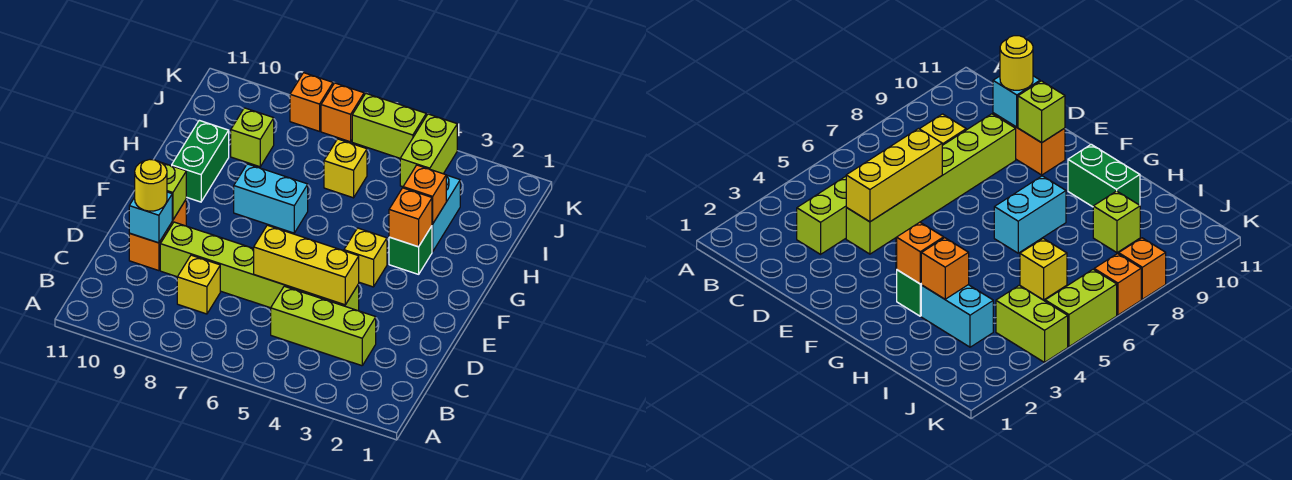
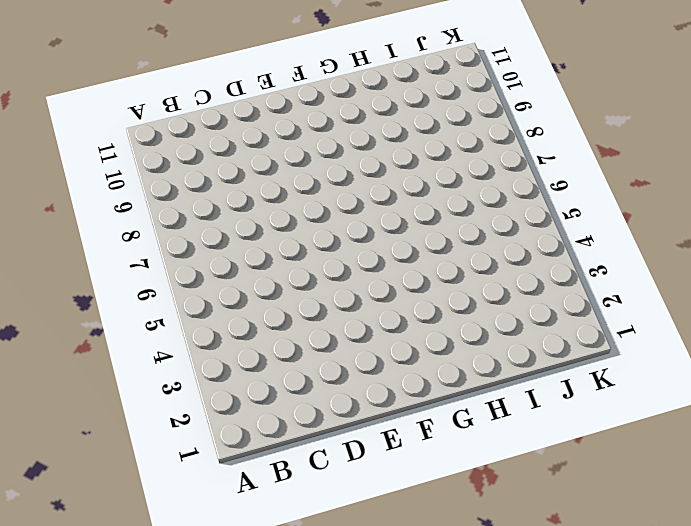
none -> lime 1x3 brick [271,286,376,366]
none -> yellow 1x1 brick [177,255,220,314]
none -> lime 1x6 brick [160,222,359,311]

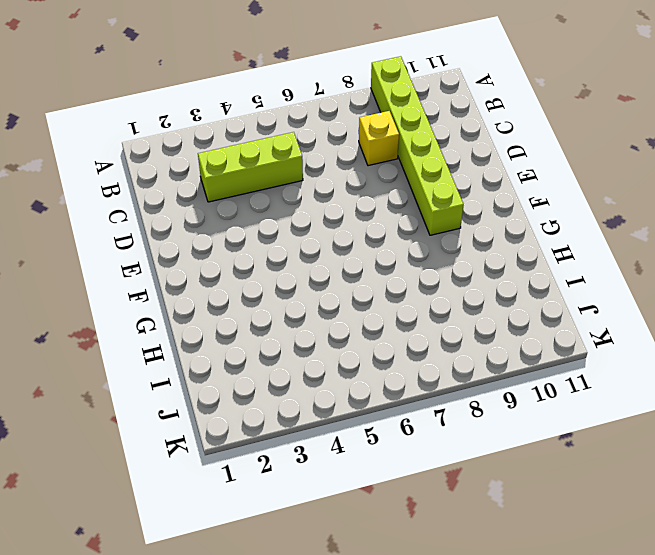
lime 1x6 brick [371,56,464,235] -> lime 1x6 brick turned to [160,222,359,311]
none -> orange 1x2 brick [129,200,186,271]
none -> yellow 1x1 brick [344,228,387,287]
none -> green 1x1 brick [389,226,432,274]

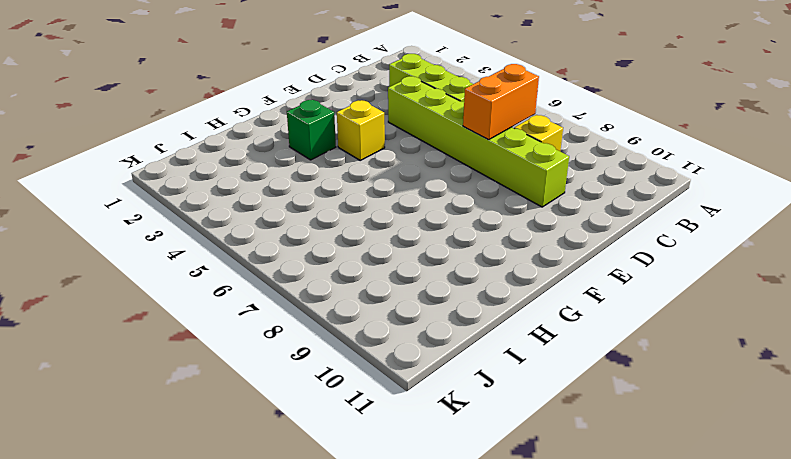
orange 1x2 brick [463,64,539,140] -> orange 1x2 brick moved to [129,200,186,271]
none -> cyan 1x2 brick [234,164,308,233]
none -> green 1x2 brick [172,120,229,202]
none -> cyan 1x2 brick [432,175,460,252]

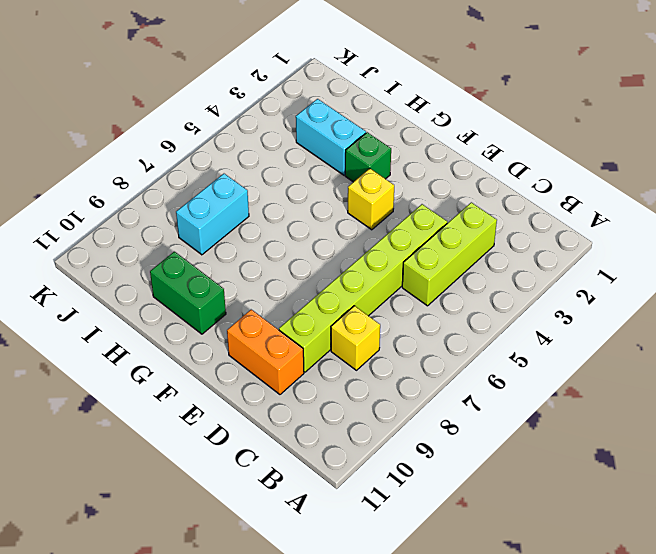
cyan 1x2 brick [176,174,249,255] -> cyan 1x2 brick moved to [234,164,308,233]
none -> yellow 1x1 brick [324,139,367,198]
none -> lime 1x1 brick [231,108,274,167]
none -> lime 1x2 brick [400,114,457,187]

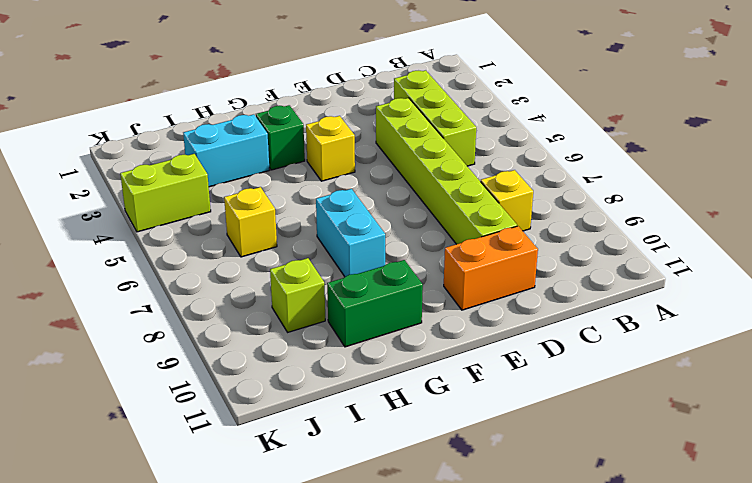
none -> lime 1x2 brick [352,94,426,158]
none -> orange 1x1 brick [321,83,364,142]
none -> orange 1x1 brick [290,73,333,131]

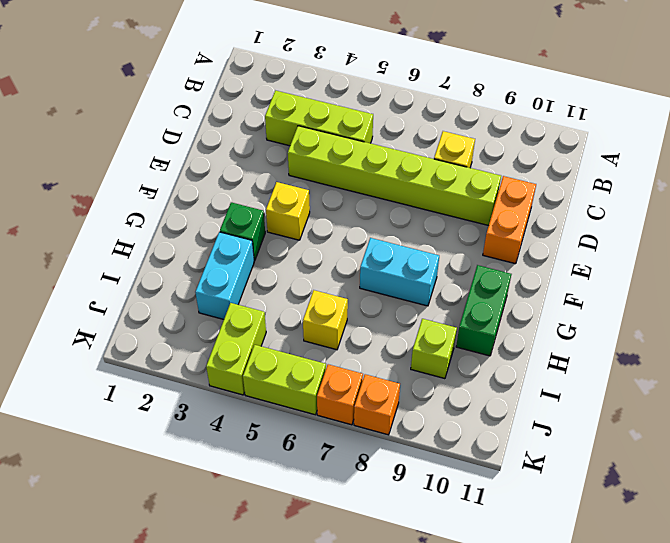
none -> yellow 1x3 brick [254,225,359,305]
none -> cyan 1x1 brick [129,192,172,243]
none -> lime 1x1 brick [162,163,186,220]

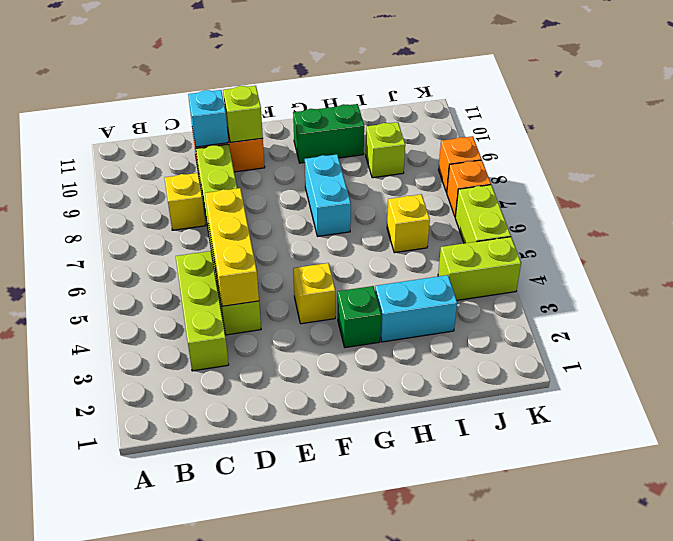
none -> orange 1x1 brick [389,188,432,247]
none -> orange 1x1 brick [403,165,446,224]
none -> yellow 1x1 round brick [135,160,167,211]

